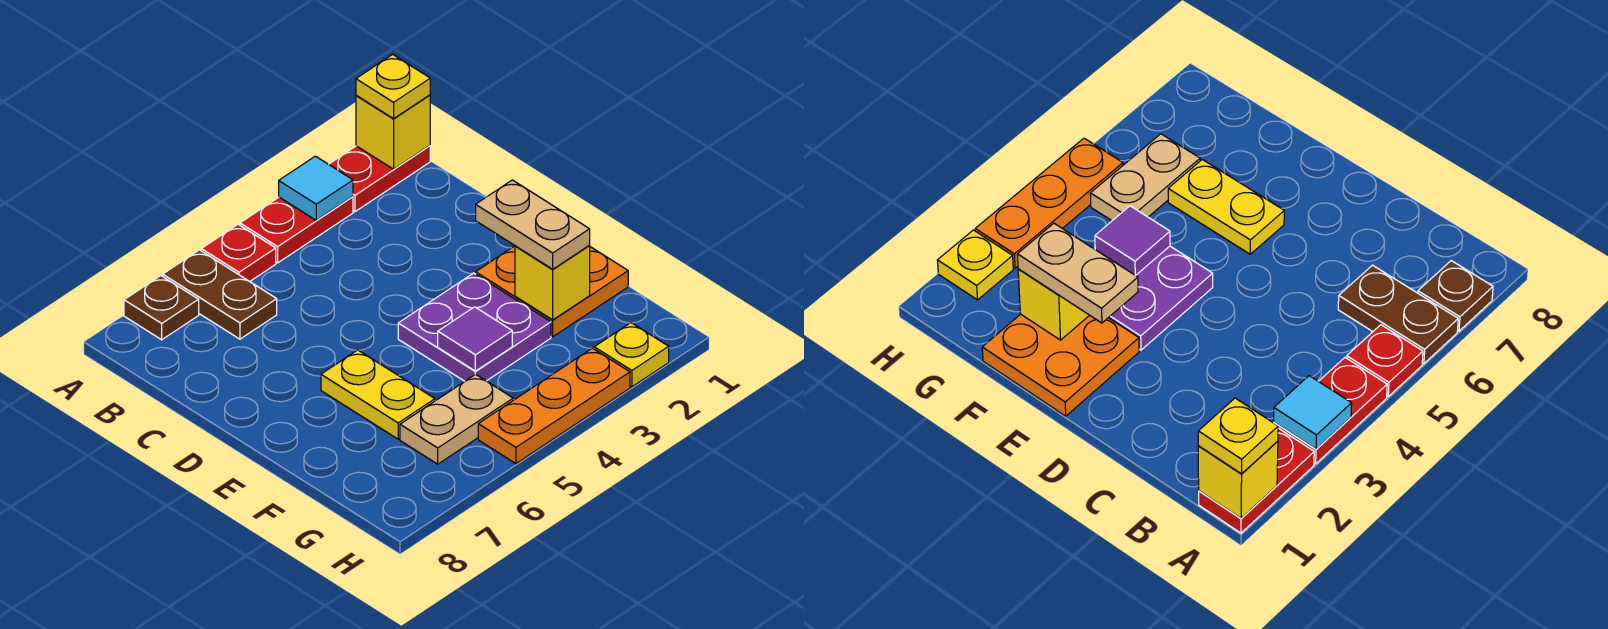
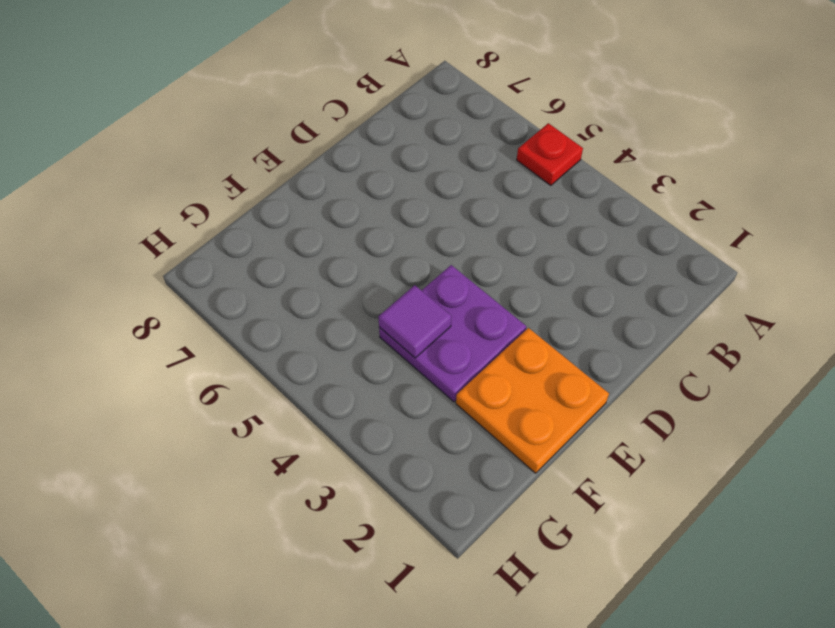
none -> red 1x2 plate [329,146,430,212]
none -> red 1x2 plate [240,197,353,263]
none -> brown 1x2 plate [163,250,277,339]

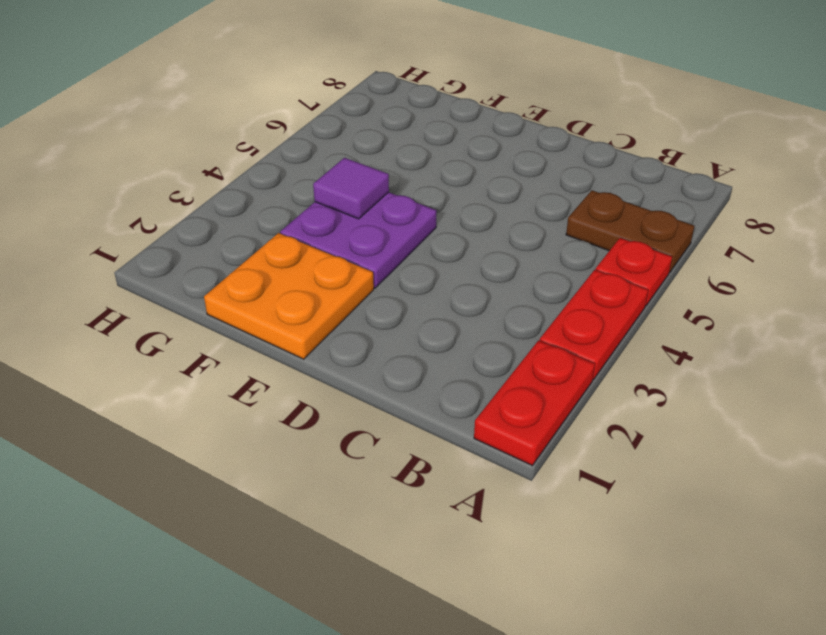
none -> brown 1x1 plate [124,276,199,340]
none -> yellow 1x2 plate [321,350,435,439]
none -> tan 1x2 plate [400,374,513,464]

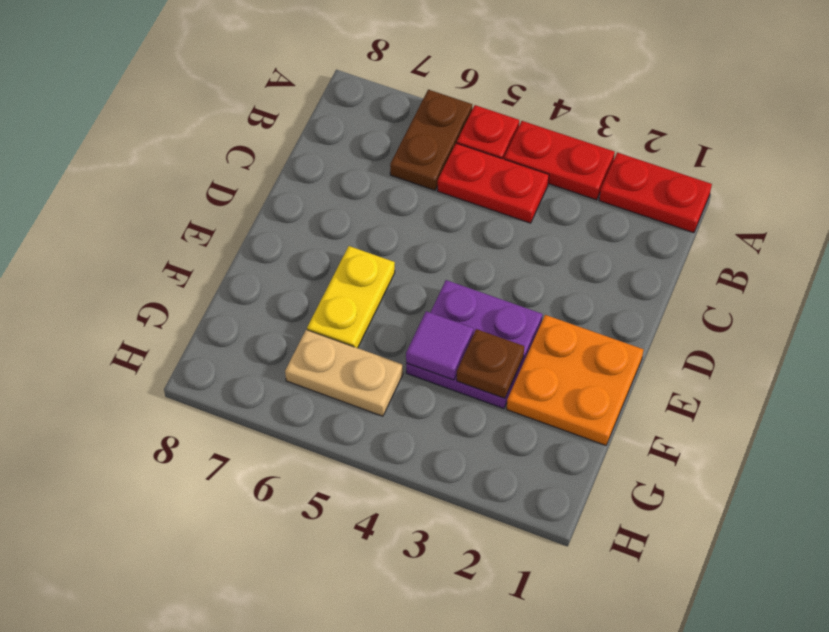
red 1x2 plate [437,143,549,223] -> none
brown 1x1 plate [457,329,524,398] -> brown 1x1 plate moved to [124,276,199,340]
none -> yellow 1x1 plate [594,323,669,387]
none -> orange 1x3 plate [478,348,630,464]
none -> yellow 1x1 brick [356,95,430,169]

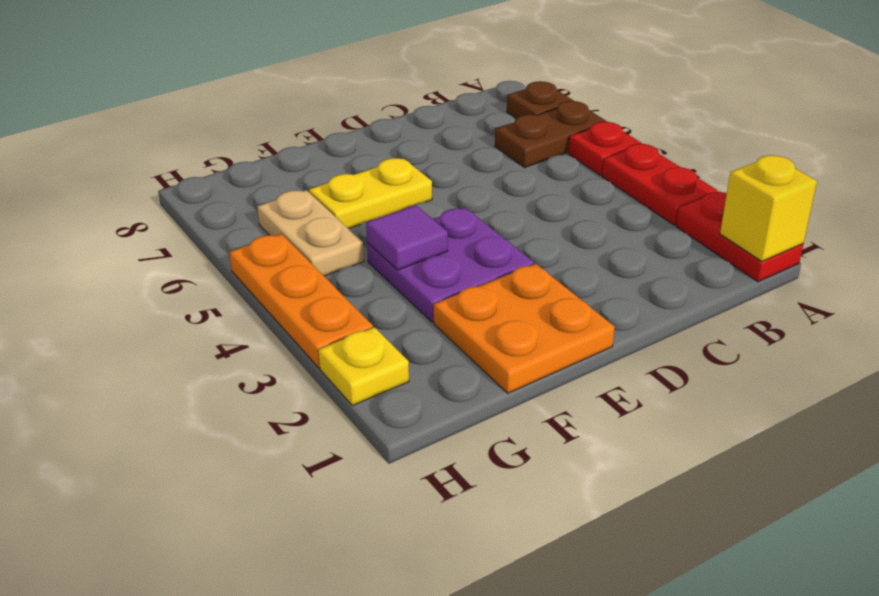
none -> cyan 1x1 tile [279,156,353,221]
none -> yellow 1x1 brick [515,246,590,320]
none -> yellow 1x1 plate [356,54,430,119]

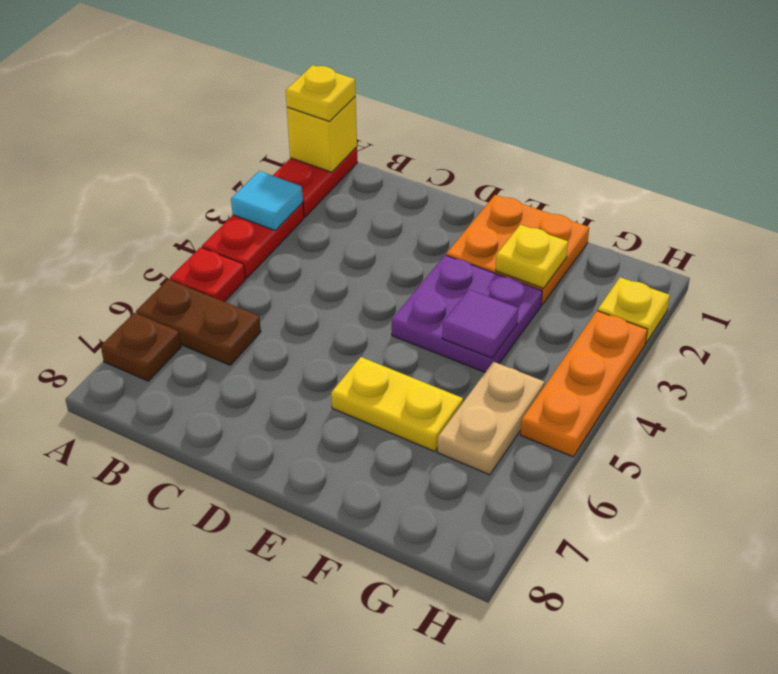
yellow 1x1 plate [496,225,568,288] -> yellow 1x1 brick [515,246,590,320]
none -> tan 1x2 plate [476,180,590,269]

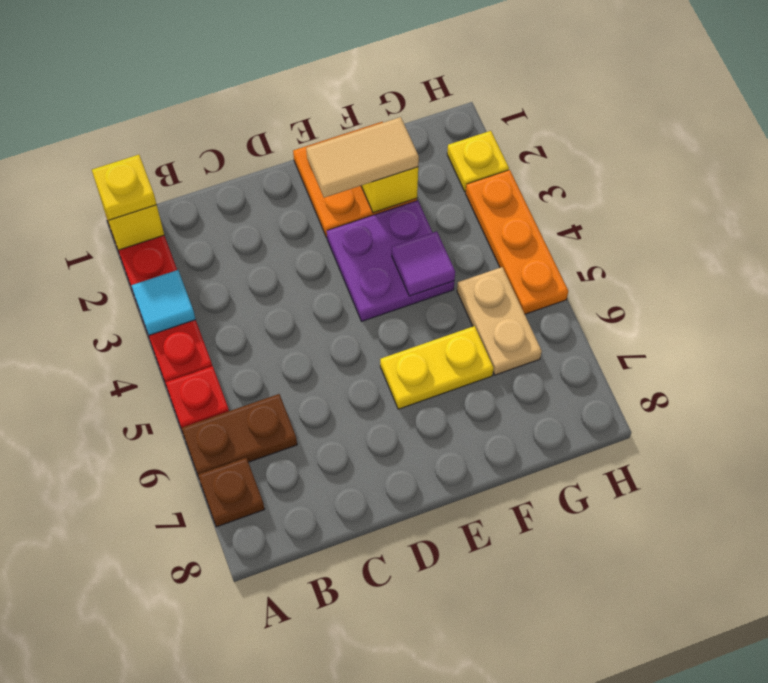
tan 1x2 tile [306,117,419,198] -> tan 1x2 plate [476,180,590,269]

